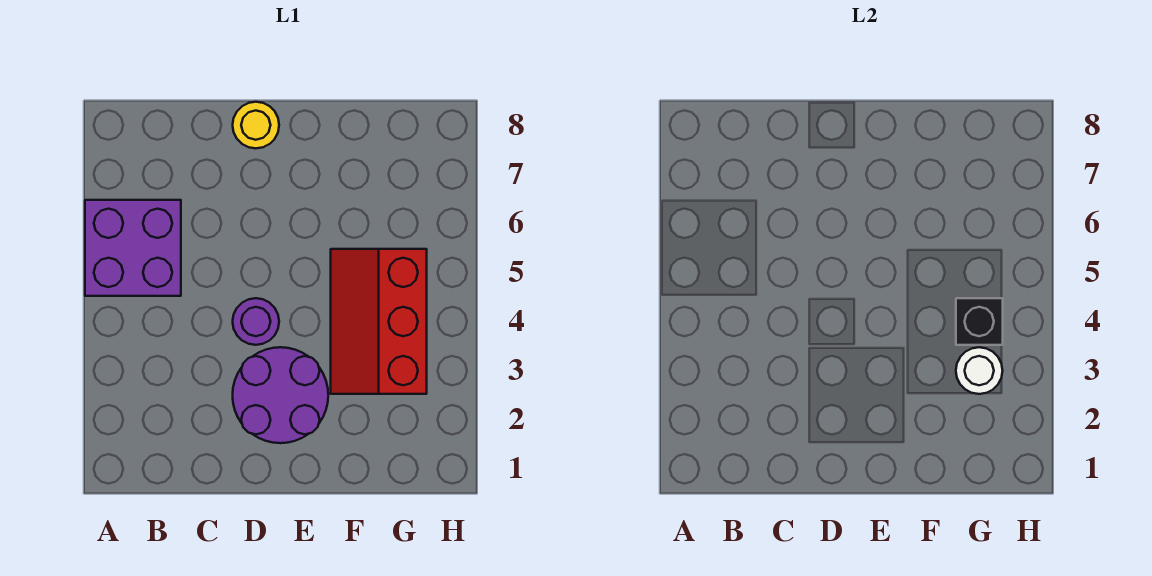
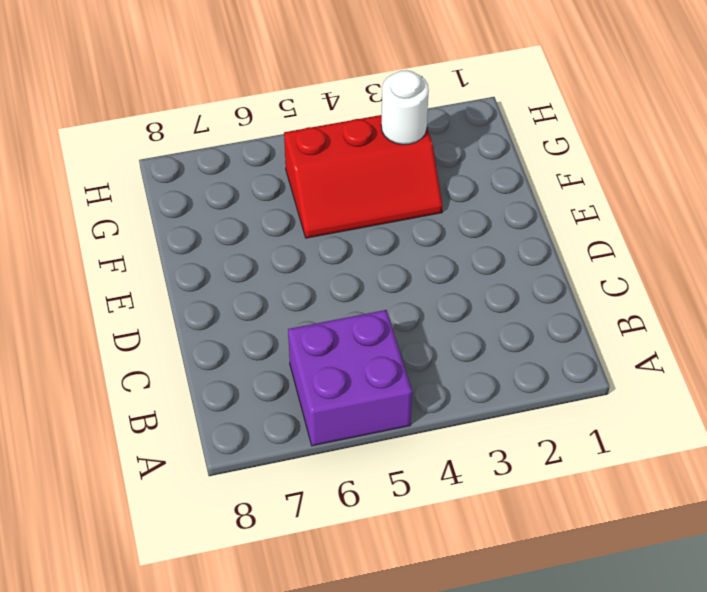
none -> purple 2x2 round brick [233,347,328,443]
none -> purple 1x1 round brick [233,298,279,345]

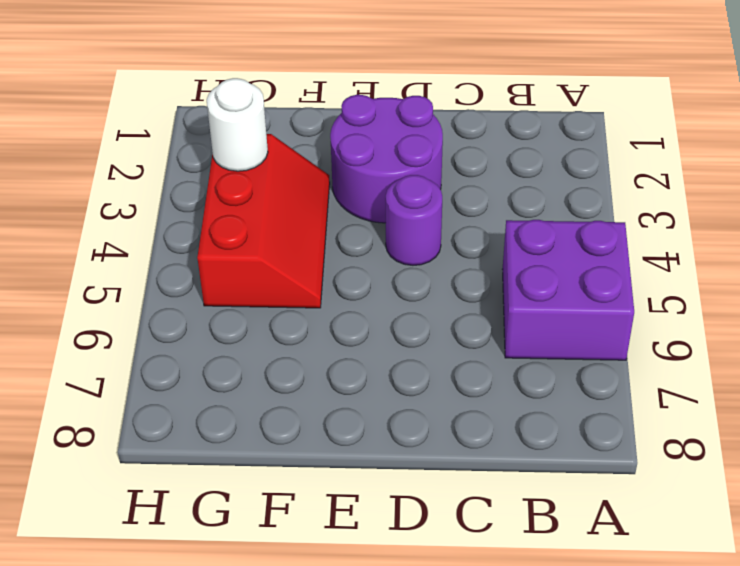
none -> yellow 1x1 round brick [233,102,279,148]
none -> black 1x1 brick [956,298,1003,345]

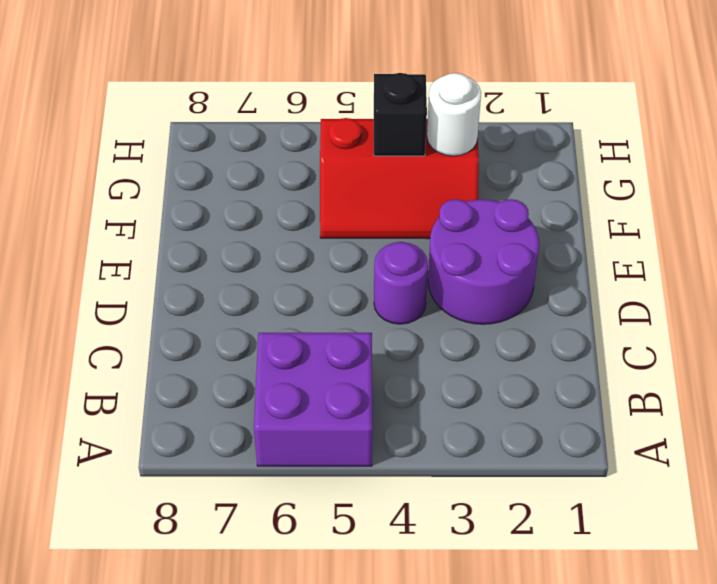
none -> yellow 1x1 round brick [233,102,279,148]

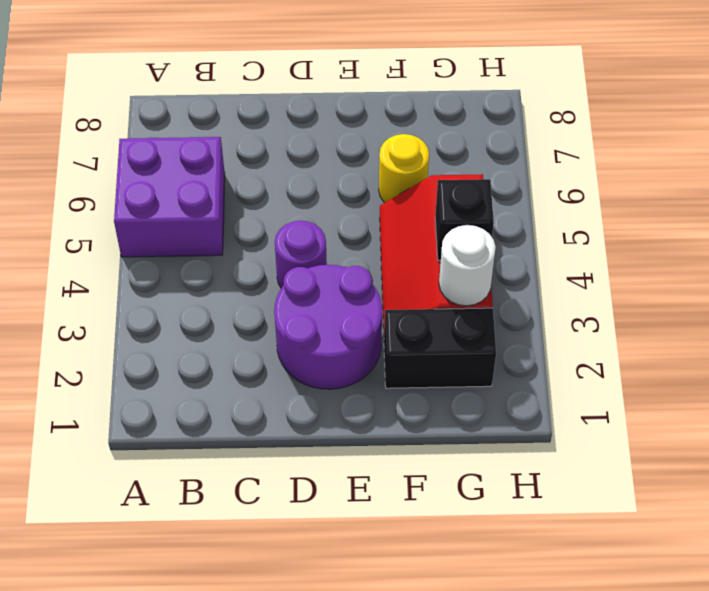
black 1x2 brick [384,308,496,388] -> none
yellow 1x1 round brick [379,134,429,203] -> yellow 1x1 round brick moved to [233,102,279,148]

